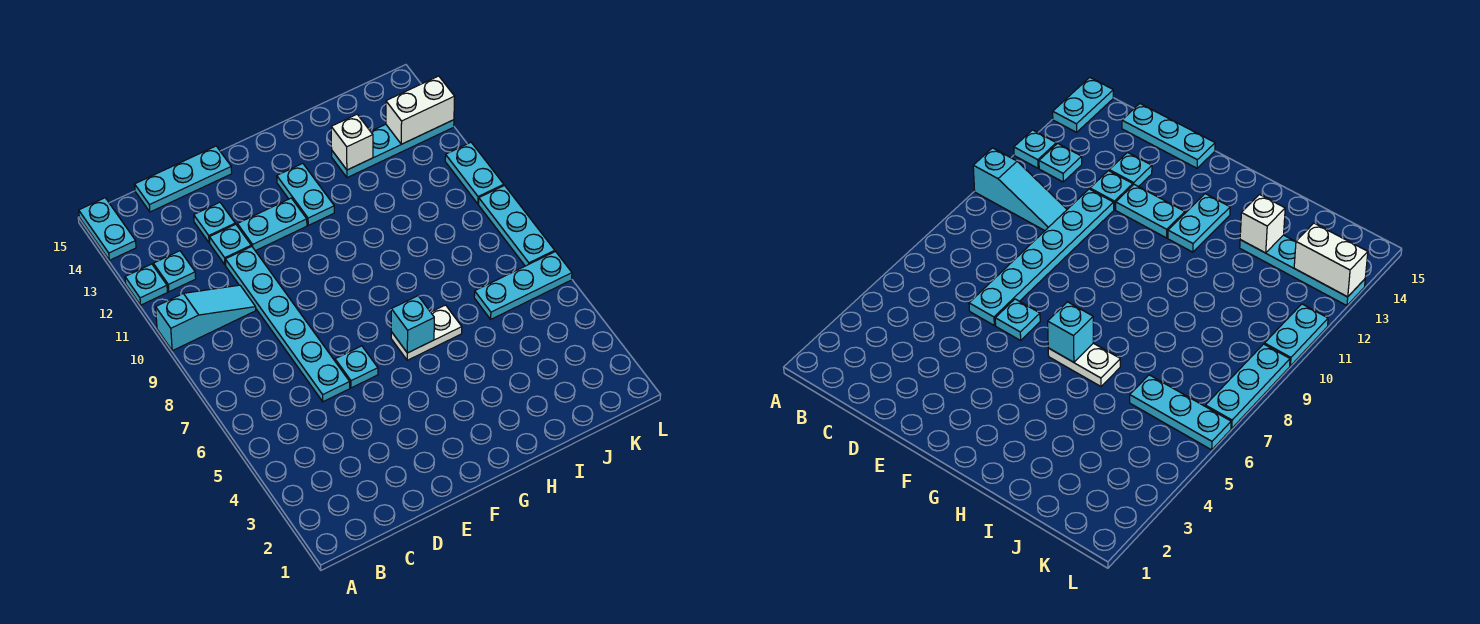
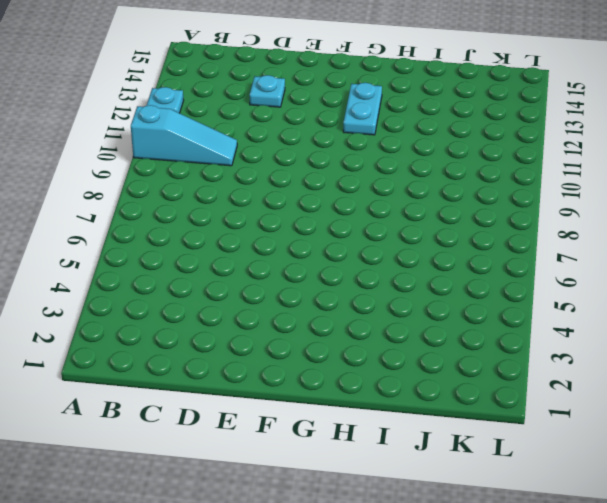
none -> cyan 1x2 plate [79,198,136,260]
none -> cyan 1x1 plate [153,251,196,292]
none -> cyan 1x3 plate [135,146,232,212]

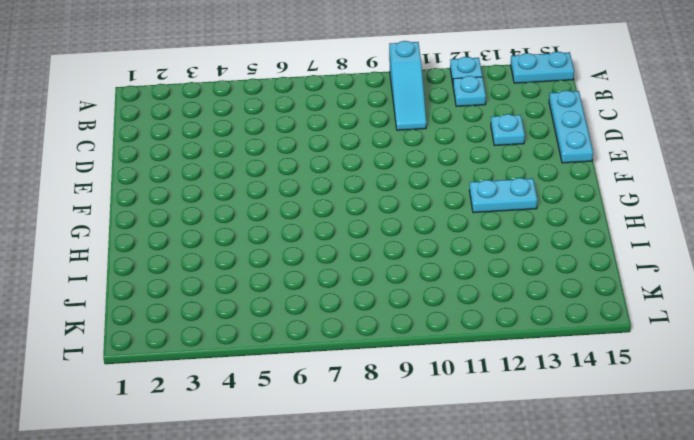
none -> cyan 1x6 plate [225,246,350,402]
none -> cyan 1x1 plate [210,224,251,265]
none -> cyan 1x1 plate [335,346,378,388]

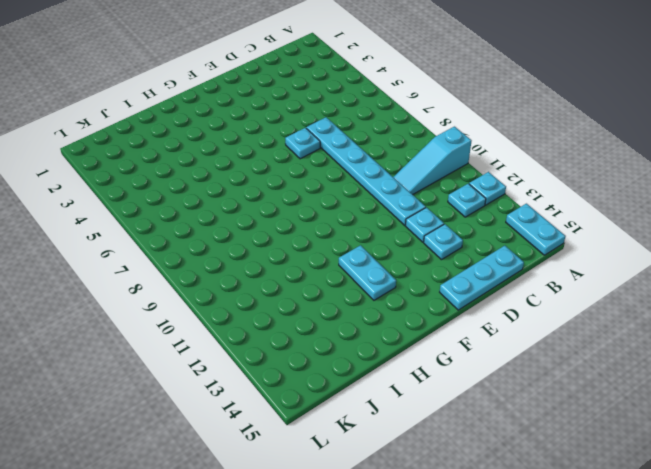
none -> cyan 1x2 plate [237,198,307,251]
none -> white 1x2 plate [391,305,462,360]
none -> cyan 1x4 plate [332,120,454,178]

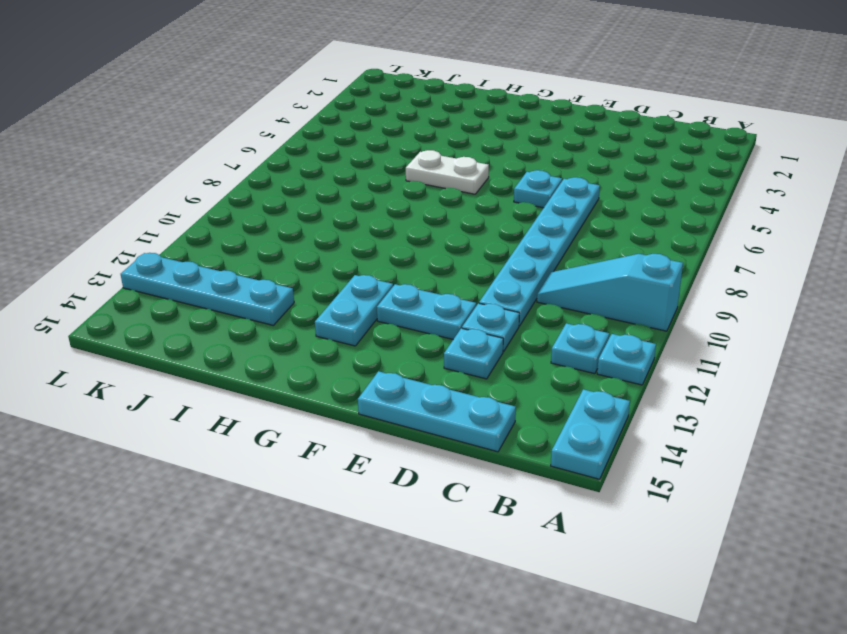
none -> cyan 1x3 plate [474,252,572,319]
none -> cyan 1x3 plate [479,186,555,266]
none -> cyan 1x2 plate [445,142,504,204]

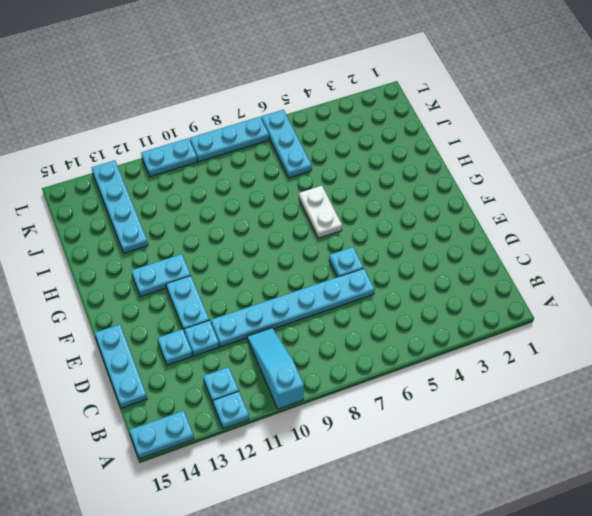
none -> cyan 1x1 brick [391,296,434,353]
none -> white 1x1 brick [331,114,373,170]
none -> white 1x2 brick [386,76,455,144]

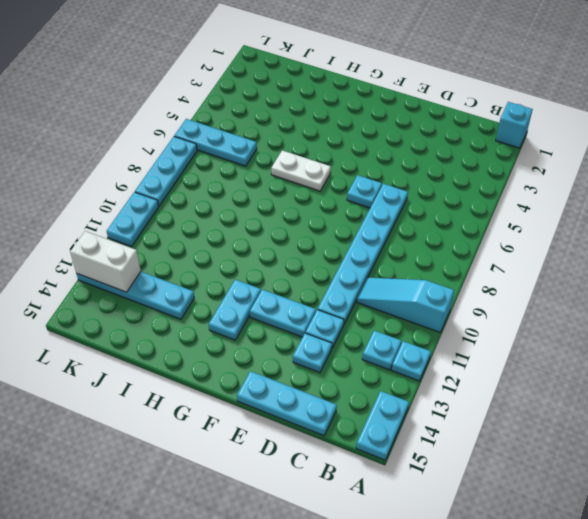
cyan 1x1 brick [496,102,533,148] -> cyan 1x1 brick moved to [391,296,434,353]
none -> white 1x1 brick [331,114,373,170]

